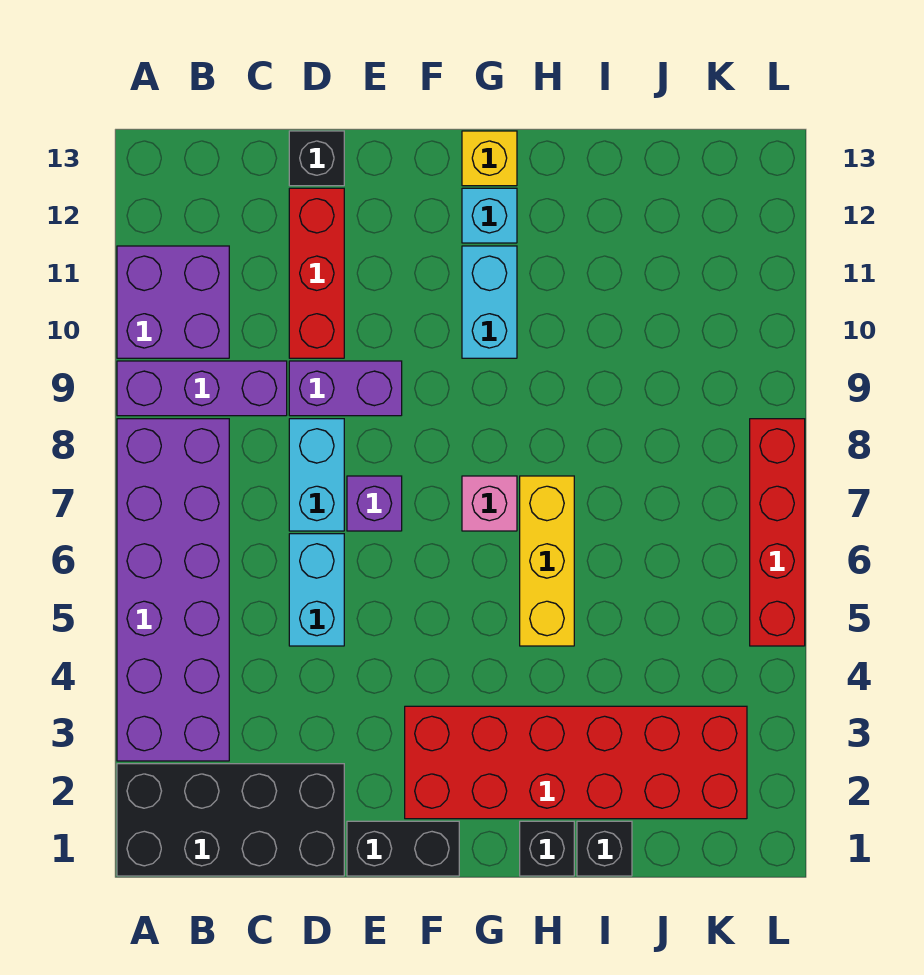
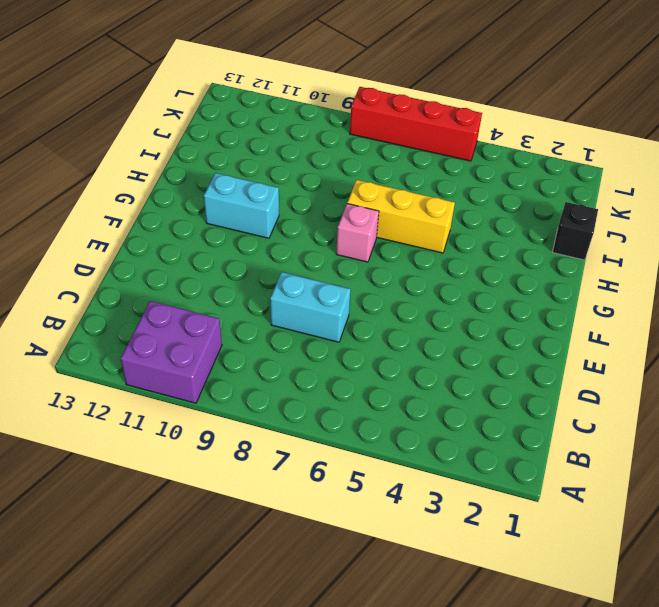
none -> black 2x4 brick [117,764,344,876]
none -> purple 2x6 brick [117,419,229,761]
none -> purple 1x3 brick [117,361,287,416]

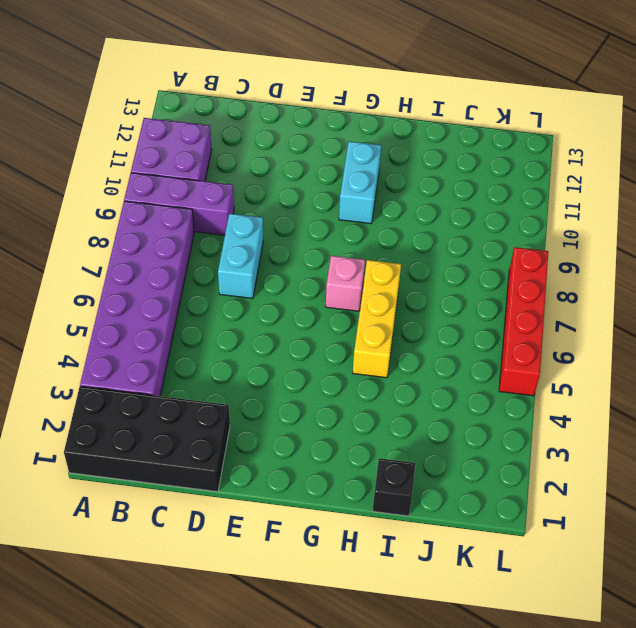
none -> cyan 1x2 brick [289,534,344,646]
none -> purple 1x2 brick [289,361,402,416]
none -> red 1x3 brick [289,188,344,358]

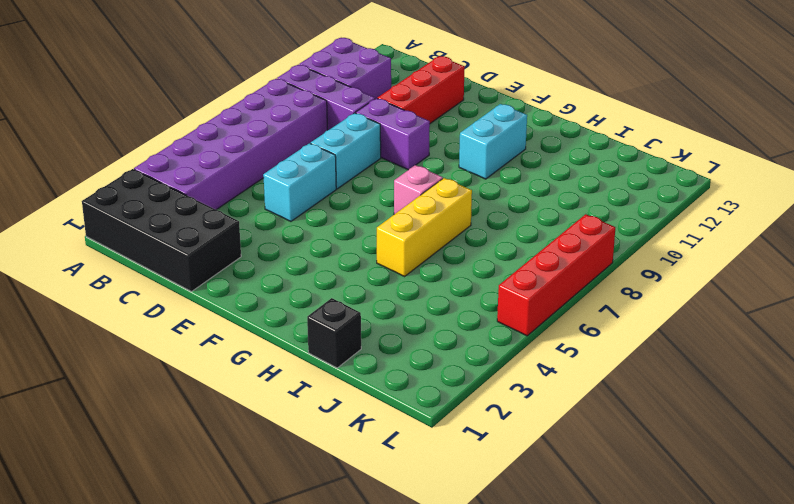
none -> black 1x1 brick [289,131,344,186]
none -> black 1x2 brick [347,821,459,876]
none -> purple 1x1 brick [347,476,402,531]

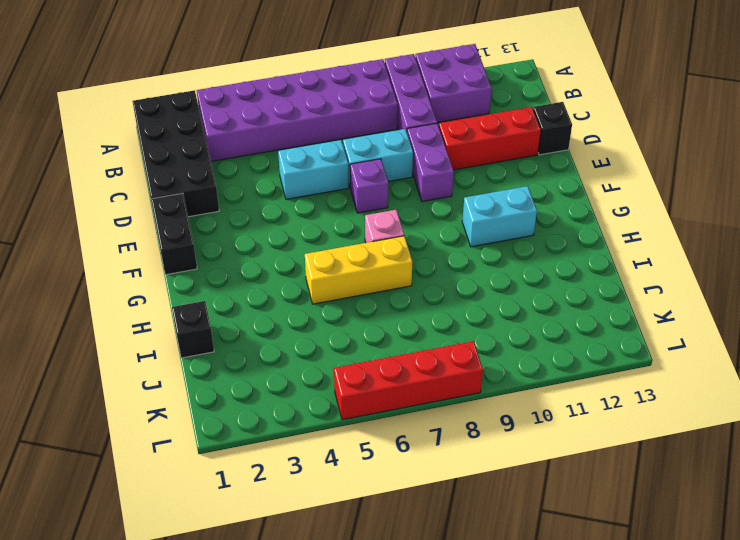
none -> red 2x6 brick [405,706,747,819]
none -> cyan 1x1 brick [462,188,517,243]
none -> yellow 1x1 brick [462,131,517,186]

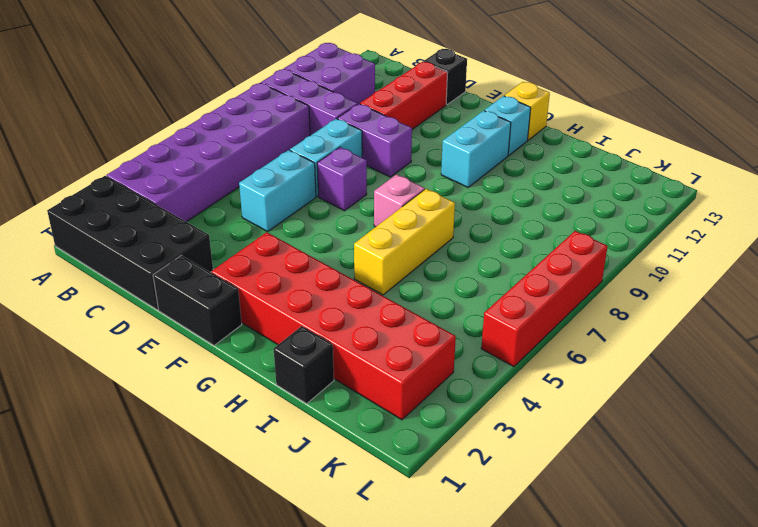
none -> black 1x1 brick [520,821,574,876]

